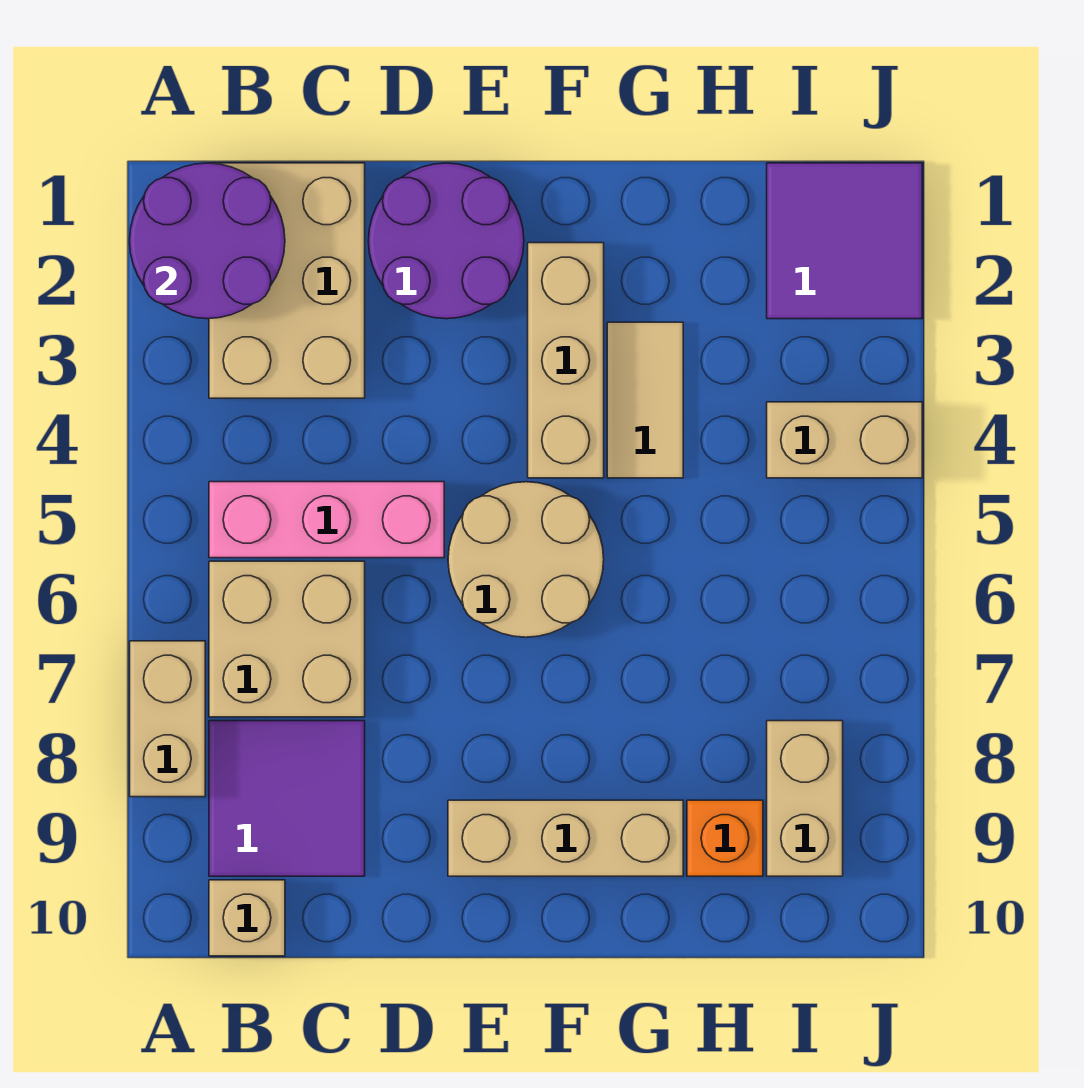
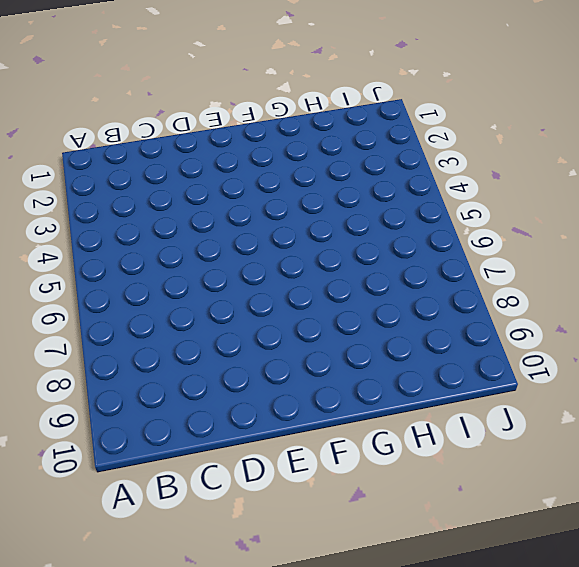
none -> tan 1x2 brick [130,641,205,797]
none -> tan 2x3 brick [209,163,365,398]
none -> pink 1x3 brick [209,482,444,558]

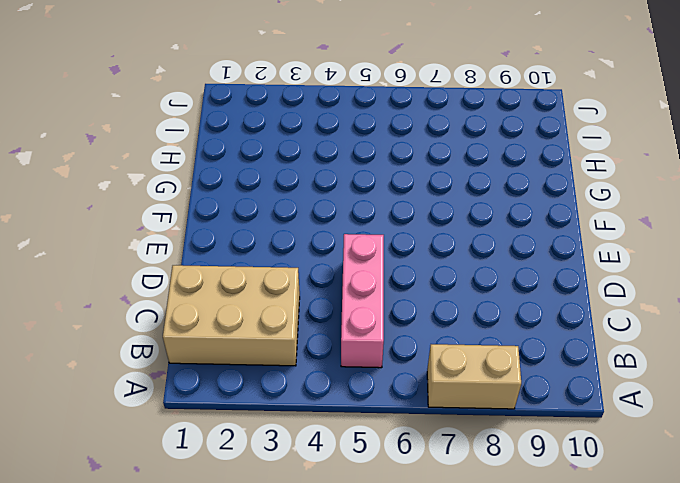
none -> tan 2x2 brick [209,561,365,717]
none -> purple 2x2 tile [209,721,365,876]
none -> tan 1x1 brick [209,880,285,956]

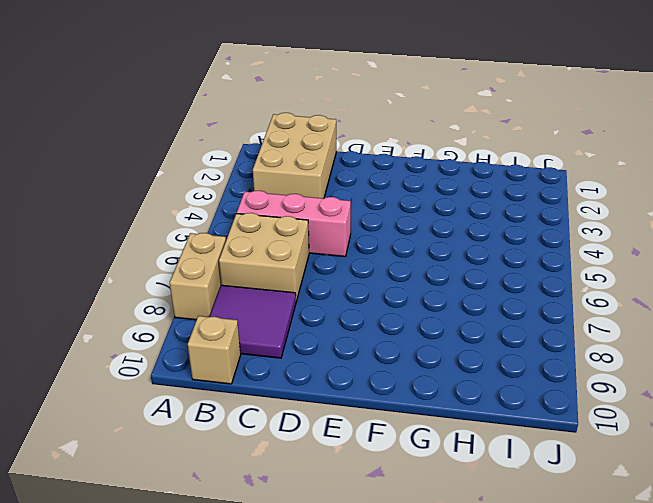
none -> purple 2x2 round brick [369,163,524,319]
none -> tan 2x2 round brick [448,482,604,637]
none -> tan 1x3 brick [448,800,683,876]

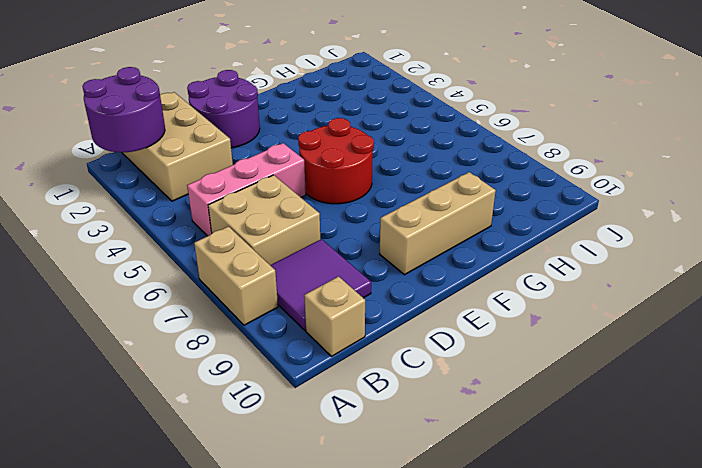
red 2x2 round brick [298,118,374,204] -> tan 2x2 round brick [448,482,604,637]
none -> tan 1x3 brick [528,243,604,478]
none -> tan 1x2 tile [607,322,683,478]
none -> orange 1x1 brick [687,800,763,876]

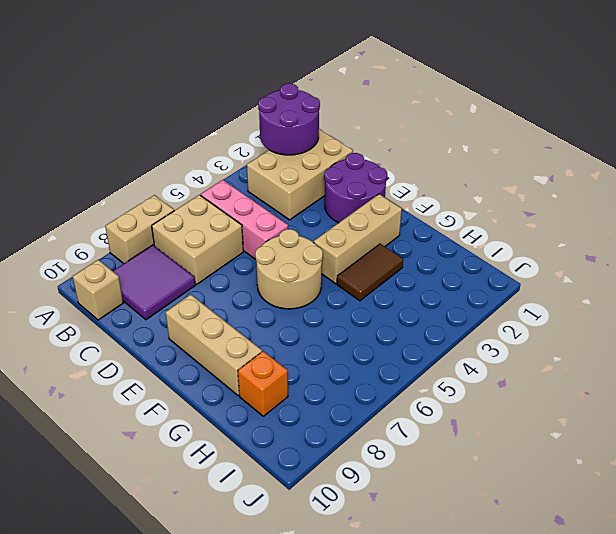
brown 1x2 tile [337,244,403,301] -> tan 1x2 tile [607,322,683,478]
none -> purple 2x2 tile [767,163,922,319]
none -> tan 1x2 brick [767,402,922,478]
none -> tan 1x2 brick [767,721,843,876]

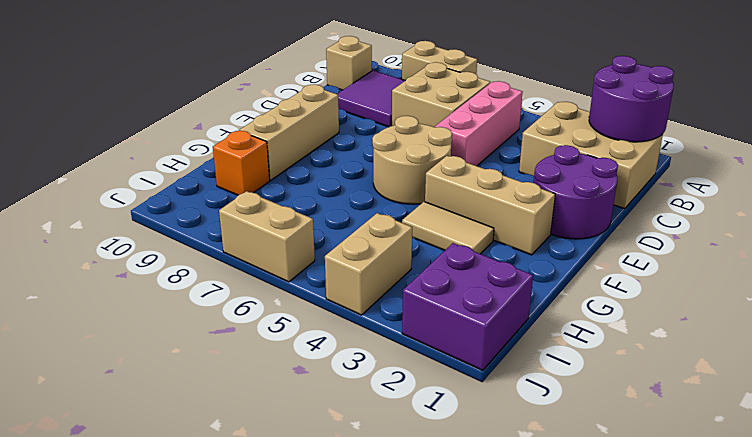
purple 2x2 brick [402,243,533,370] -> purple 2x2 tile [767,163,922,319]
tan 1x2 brick [219,191,315,282] -> tan 1x2 brick moved to [767,721,843,876]

